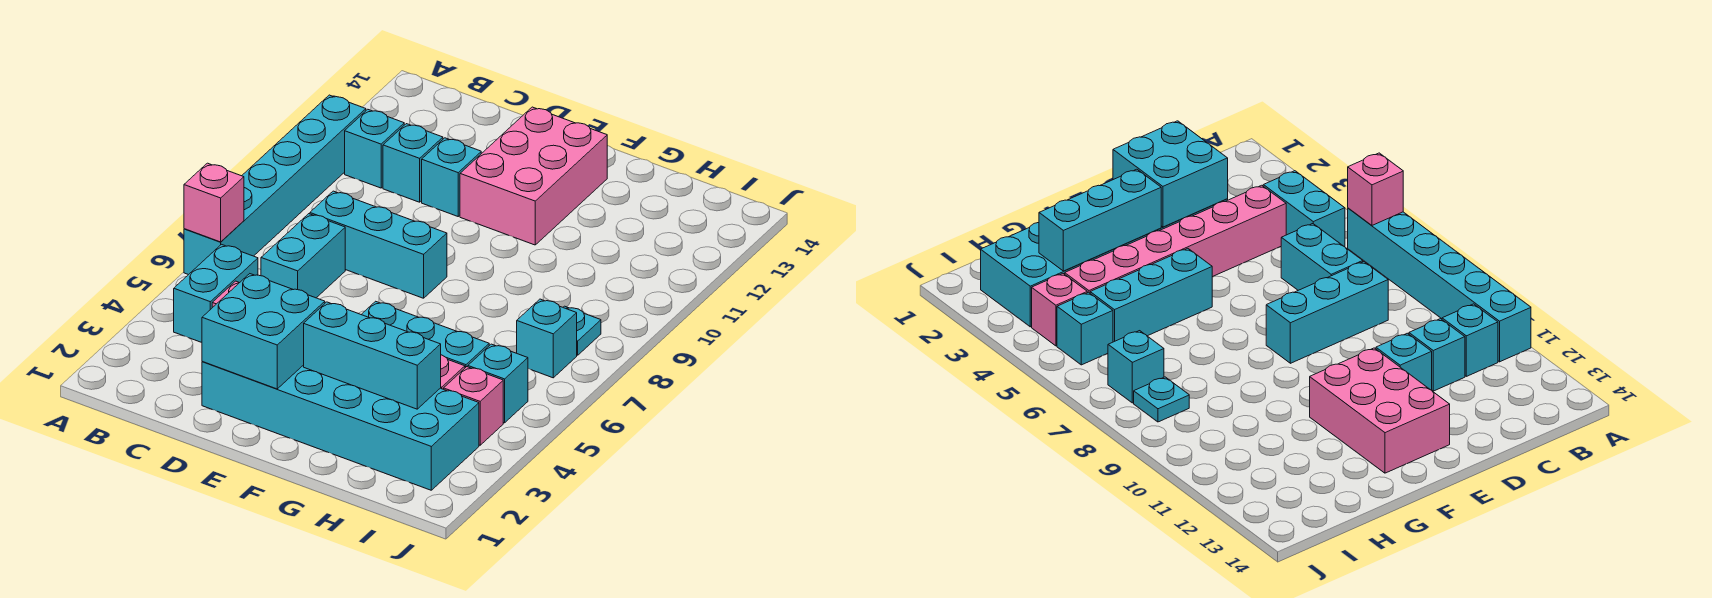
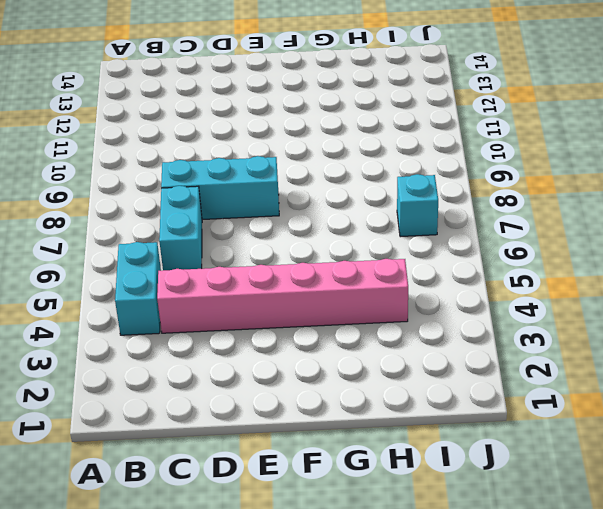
none -> cyan 1x6 brick [184,95,366,275]
none -> cyan 1x1 brick [345,109,404,188]
none -> cyan 1x1 brick [383,124,443,202]

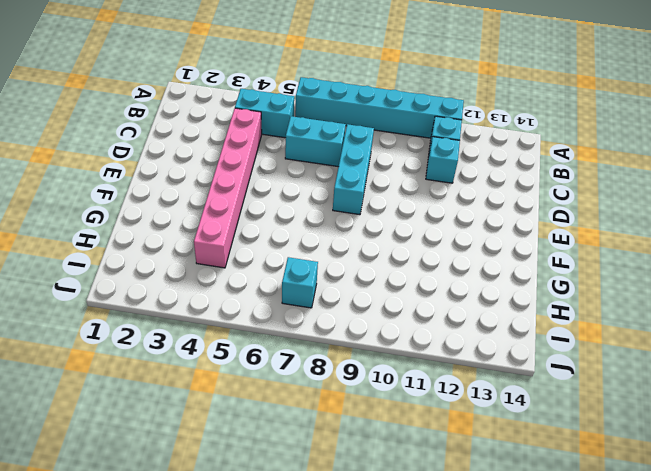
none -> cyan 2x6 brick [202,362,479,490]
none -> cyan 1x1 brick [422,138,481,216]
none -> pink 2x3 brick [460,107,607,245]

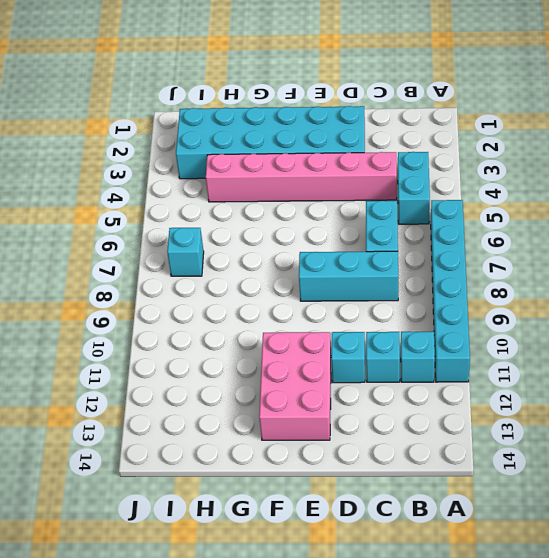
none -> cyan 1x3 brick [361,301,489,368]
none -> pink 1x1 brick [444,367,503,445]
none -> cyan 1x1 brick [468,344,528,423]

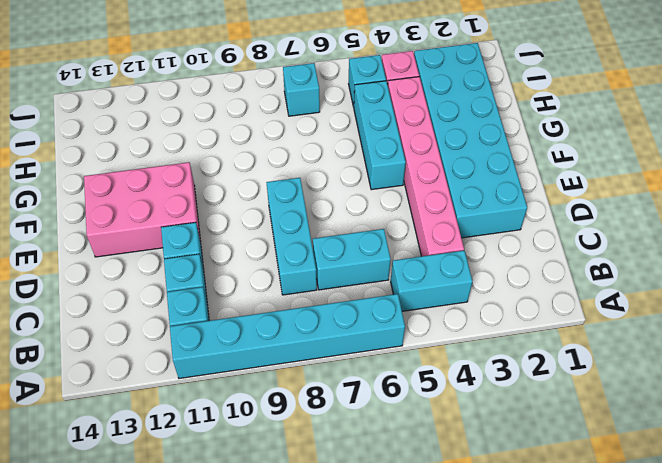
none -> cyan 1x1 plate [563,306,601,355]
none -> pink 1x1 brick [184,163,244,242]
none -> cyan 2x2 brick [202,274,325,389]

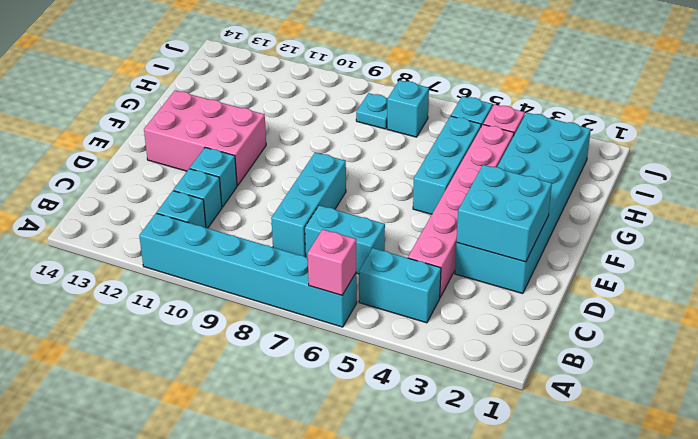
none -> cyan 1x3 brick [304,302,441,409]

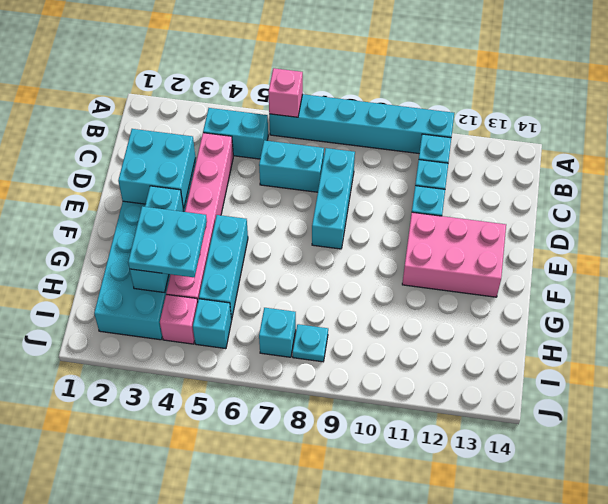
cyan 2x2 plate [128,206,207,277] -> none

